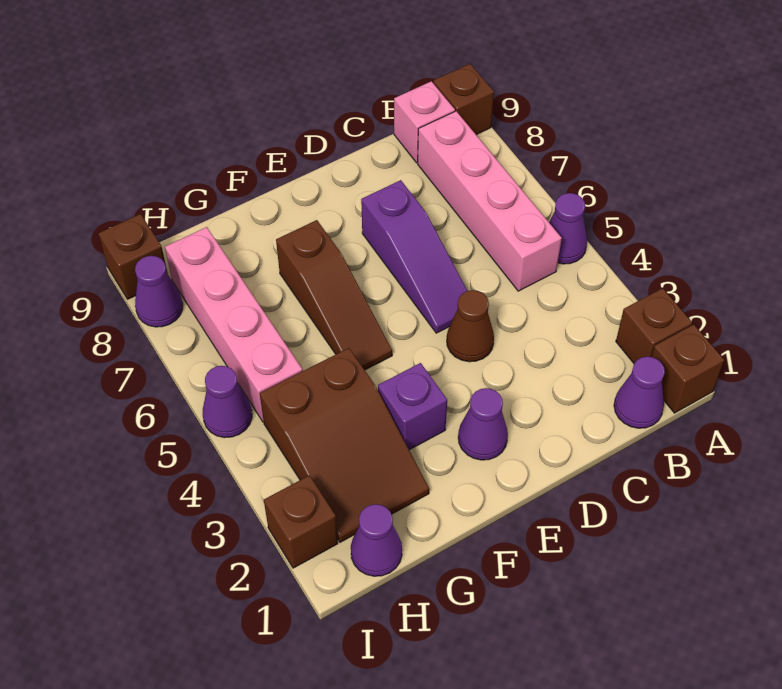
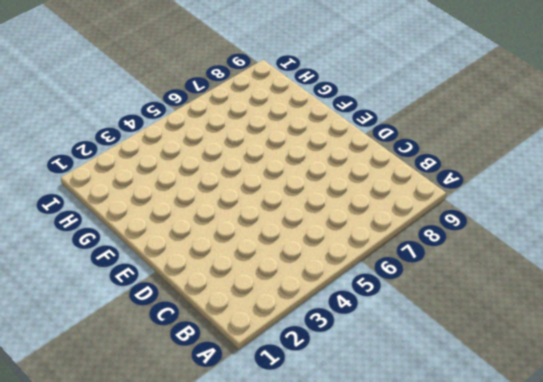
none -> brown 1x1 brick [651,324,724,413]
none -> brown 1x1 brick [616,288,692,363]
none -> purple 1x1 cone [549,193,587,264]

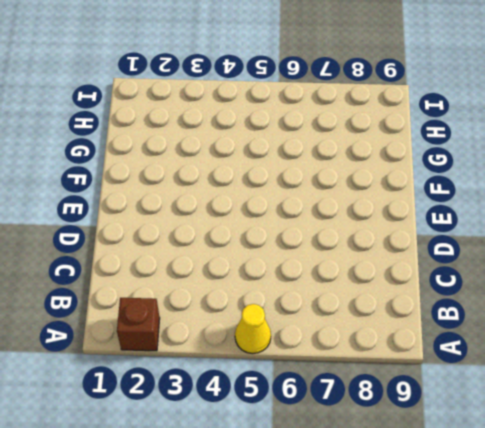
yellow 1x1 cone [235,304,271,354] -> purple 1x1 cone [549,193,587,264]
none -> brown 1x1 brick [651,324,724,413]
none -> brown 1x1 brick [433,64,494,135]
none -> purple 1x1 cone [614,357,665,428]

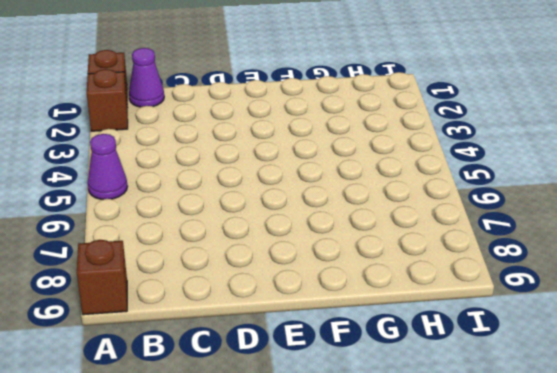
none -> pink 1x4 brick [418,111,562,291]
none -> pink 1x1 brick [394,81,455,163]
none -> brown 1x1 cone [447,290,494,362]

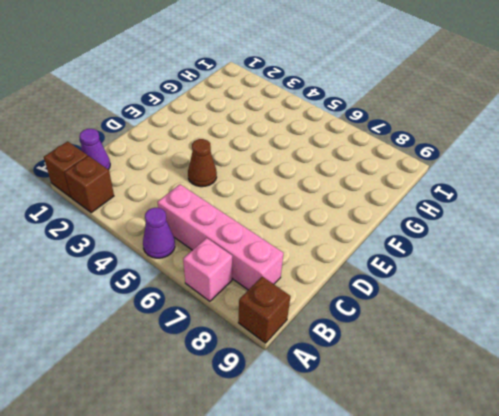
pink 1x1 brick [183,238,232,301] -> pink 1x1 brick moved to [394,81,455,163]
none -> purple 1x3 slope [361,180,467,333]
none -> purple 1x1 cone [458,388,508,460]
none -> purple 1x1 brick [378,363,447,450]

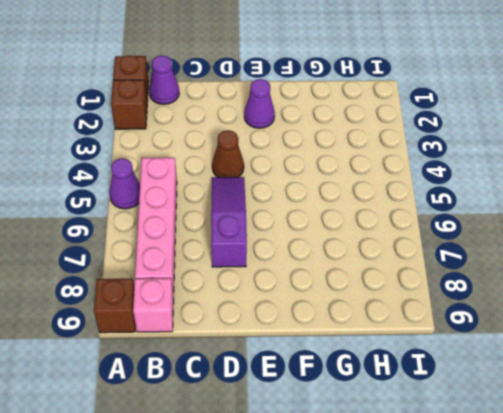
none -> purple 1x1 brick [378,363,447,450]
none -> brown 1x3 slope [276,220,392,370]
none -> brown 2x3 slope [260,348,429,542]

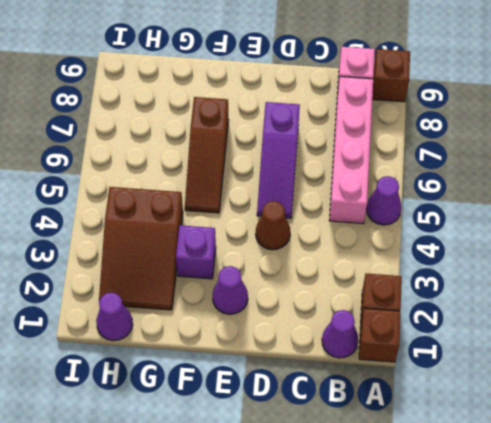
none -> pink 1x4 brick [165,227,303,422]
none -> brown 1x1 brick [264,475,338,568]
none -> purple 1x1 cone [203,366,252,438]

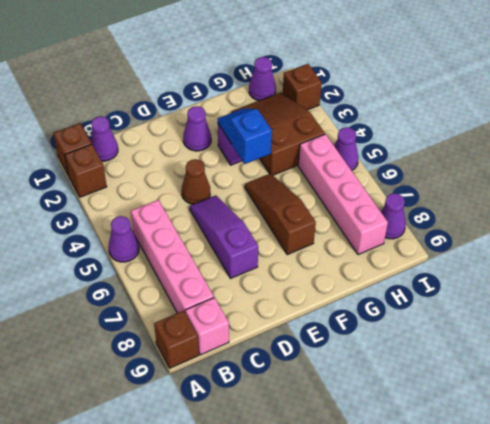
blue 1x2 slope [218,108,272,164] -> none
none -> brown 1x1 brick [98,214,168,299]

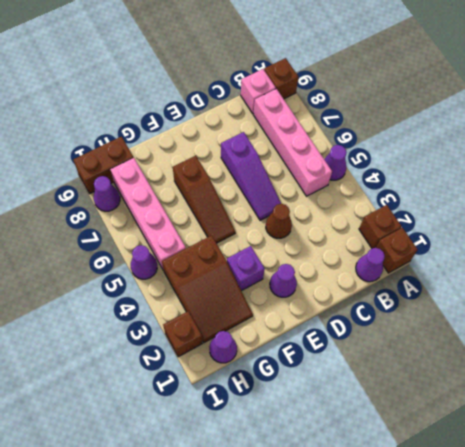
brown 1x2 brick [73,137,134,194] -> brown 1x1 brick [98,214,168,299]

